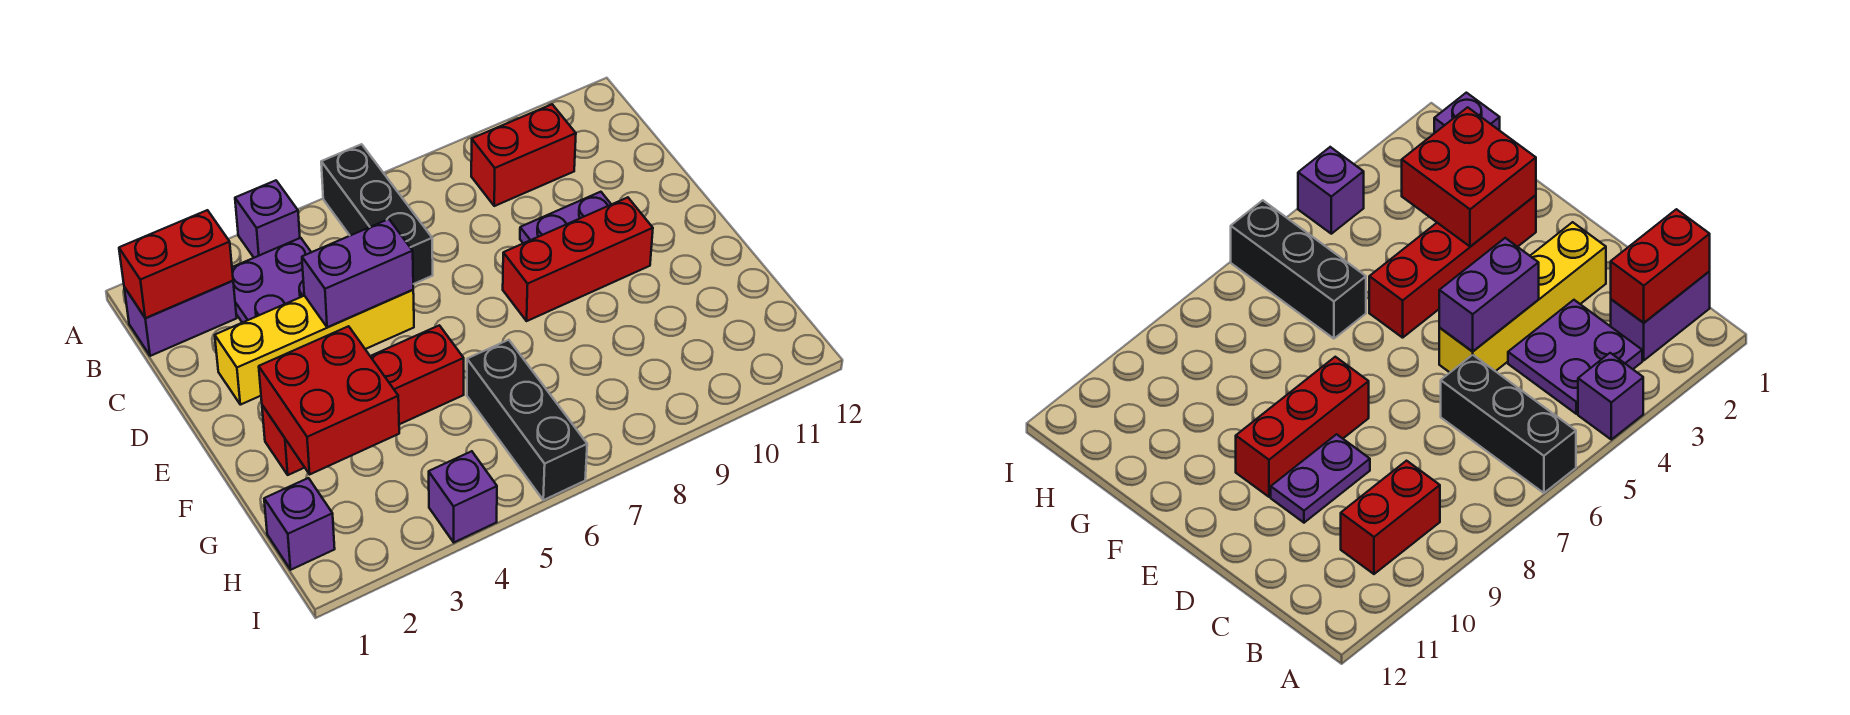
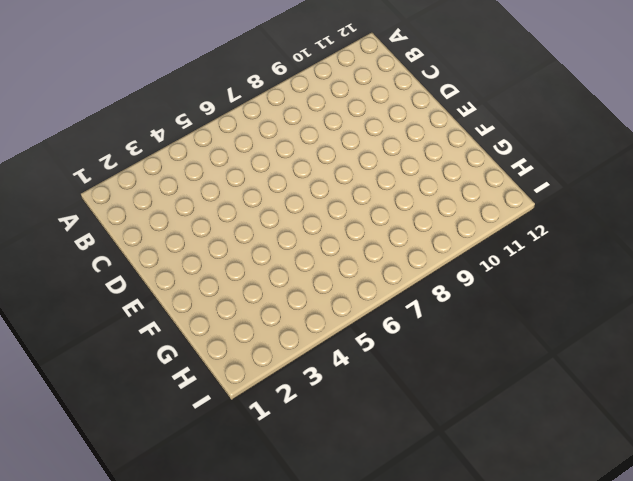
none -> purple 1x1 brick [235,180,300,258]
none -> black 1x3 brick [321,144,433,284]
none -> purple 1x2 brick [124,281,237,356]

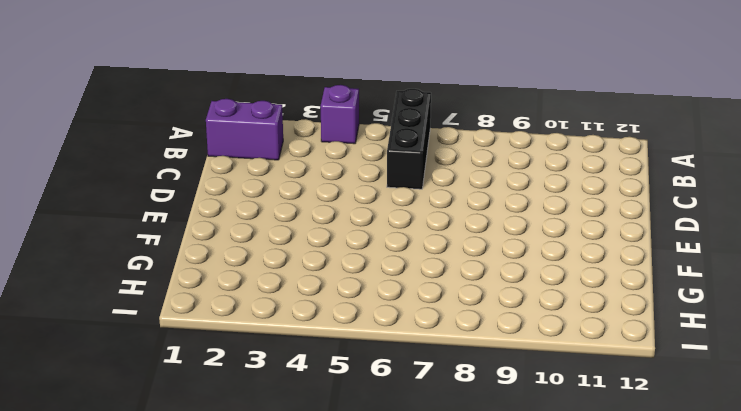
none -> purple 2x2 plate [232,238,311,323]
none -> red 1x2 brick [471,104,576,206]
none -> yellow 1x4 brick [215,290,414,405]

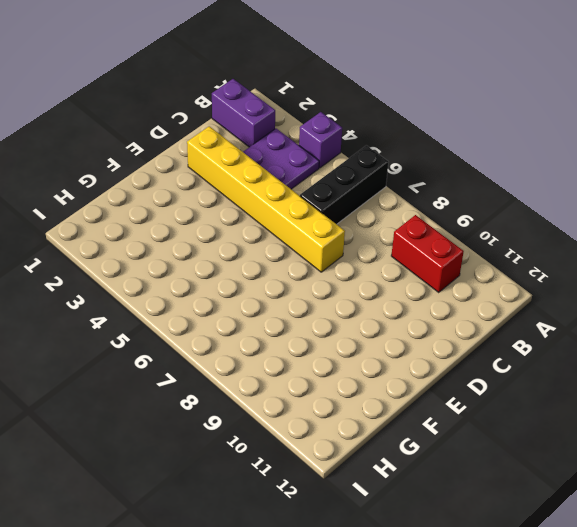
yellow 1x6 brick [187,126,345,272] -> yellow 1x4 brick [215,290,414,405]
none -> purple 1x2 plate [520,192,611,243]
none -> red 1x3 brick [503,197,653,321]
none -> red 1x4 brick [262,325,464,475]

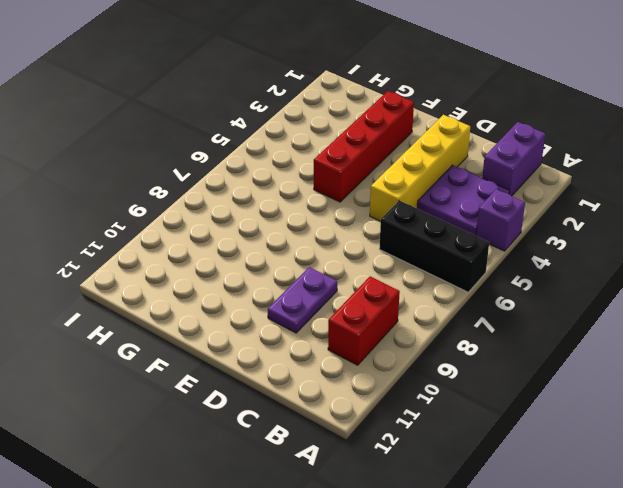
none -> red 1x3 brick [503,197,653,321]
none -> black 1x3 brick [467,340,587,500]
none -> purple 1x1 brick [264,478,335,570]

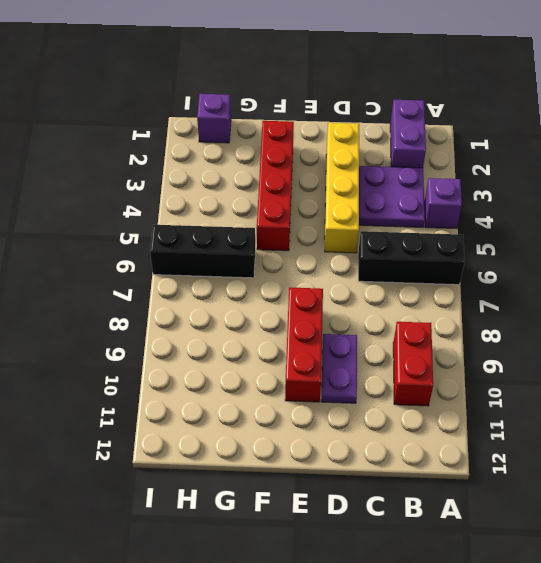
none -> purple 1x1 brick [429,451,497,542]
none -> red 1x2 brick [119,210,233,318]
none -> purple 1x2 brick [302,219,413,327]

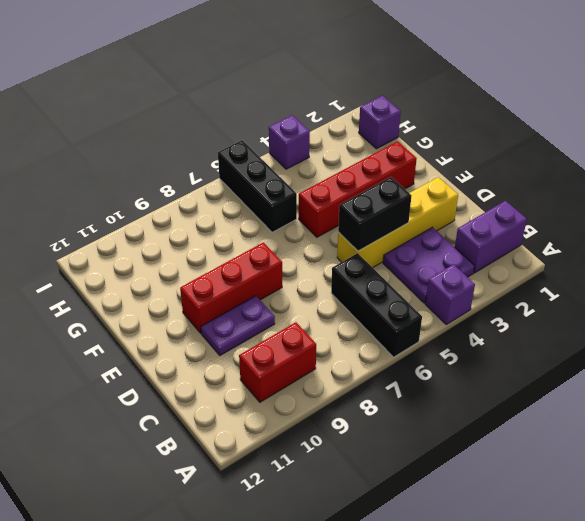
black 1x2 brick [338,177,412,251] -> purple 1x2 brick [302,219,413,327]
none -> red 1x2 brick [119,210,233,318]
none -> red 2x2 brick [259,326,399,474]

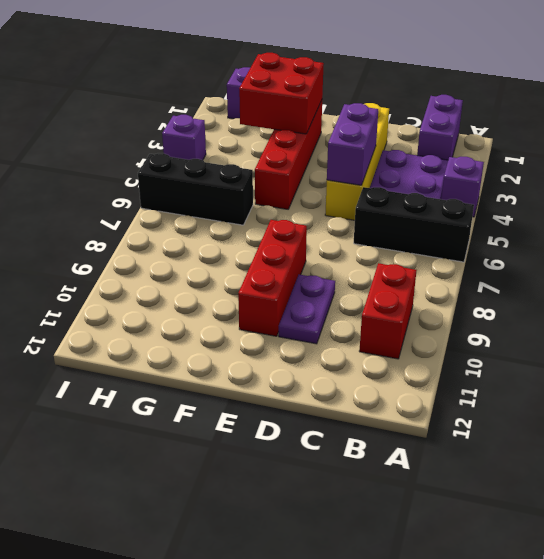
none -> red 1x2 brick [119,210,233,318]

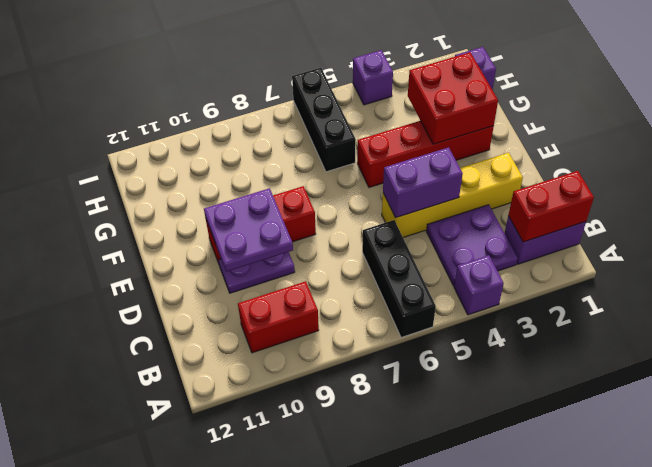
purple 2x2 plate [204,188,293,272] -> none

